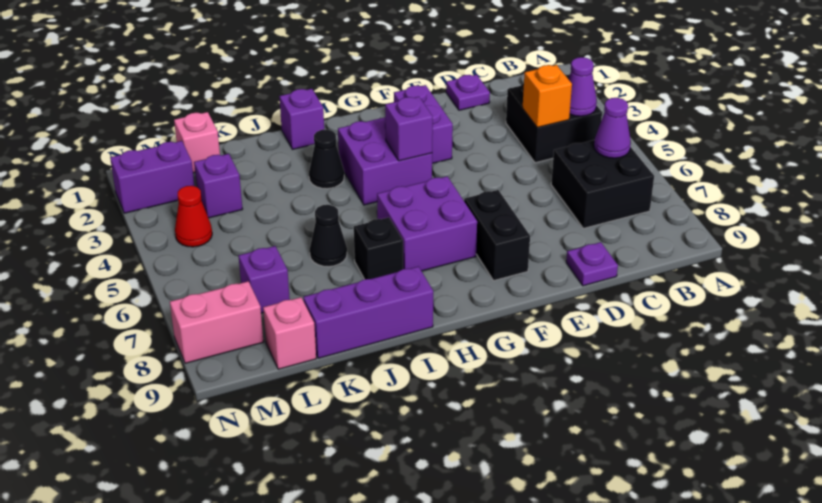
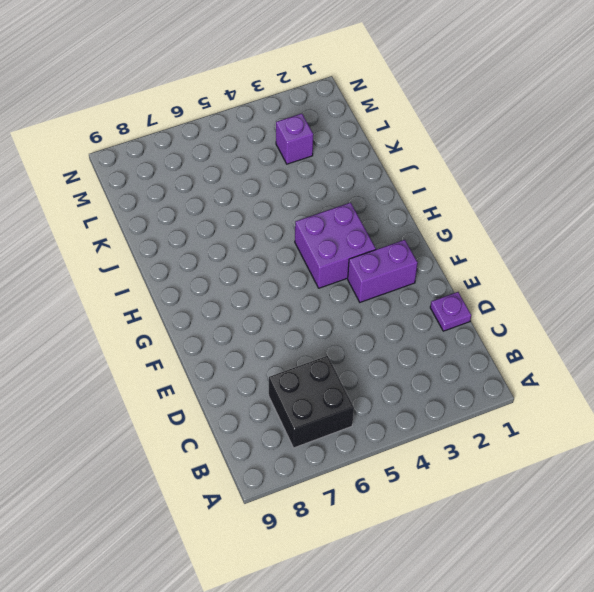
none -> black 2x2 brick [506,74,602,163]
none -> purple 1x1 plate [566,242,618,286]
none -> black 1x2 brick [464,190,530,281]

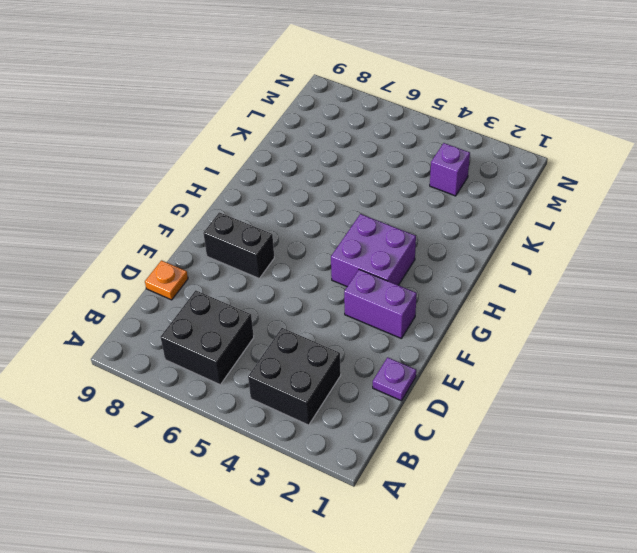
orange 1x1 plate [145,260,188,300] -> purple 1x1 plate [566,242,618,286]
none -> purple 2x2 brick [377,176,477,271]
none -> purple 1x1 brick [280,89,324,150]
none -> black 1x1 cone [309,130,344,189]

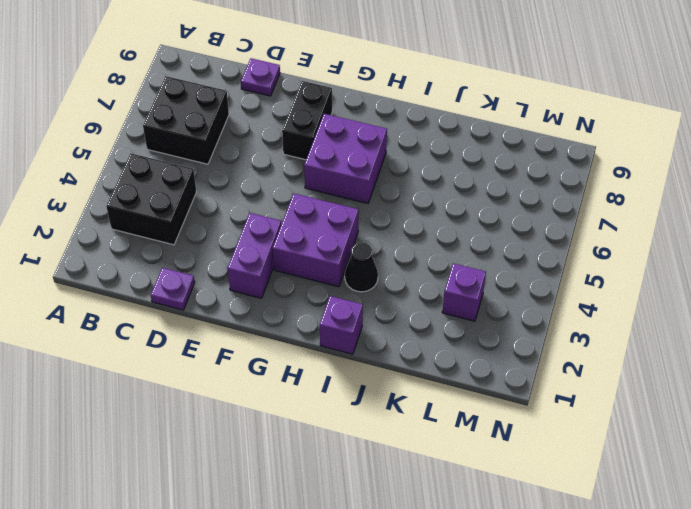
none -> black 1x1 brick [354,217,403,279]
none -> purple 1x3 brick [303,267,433,358]
none -> black 1x1 cone [310,205,347,267]

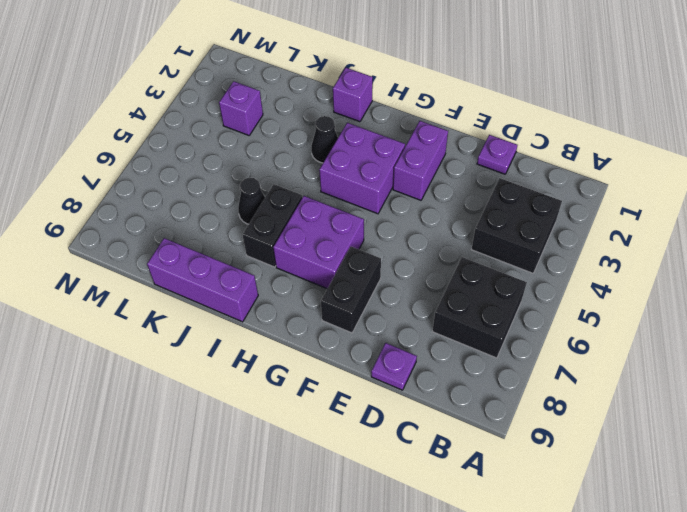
black 1x2 brick [243,184,302,267] -> black 1x1 brick [354,217,403,279]
none -> pink 1x1 brick [174,112,220,173]
none -> purple 1x1 brick [238,246,290,313]
none -> pink 1x1 brick [263,297,316,369]

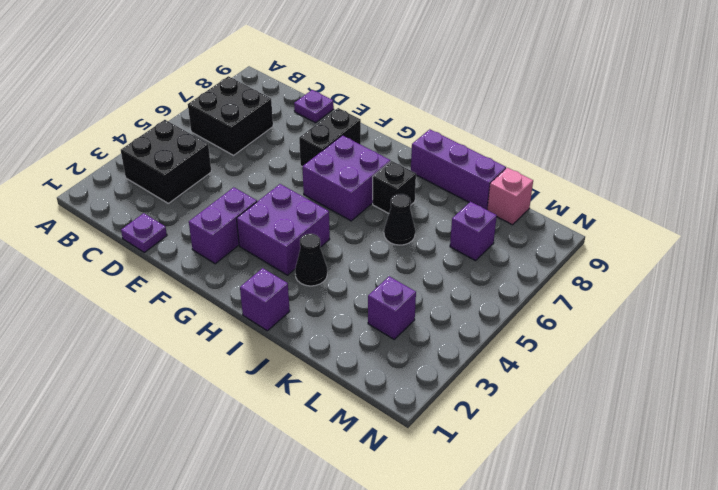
none -> pink 1x1 brick [174,112,220,173]
none -> purple 1x2 brick [110,141,195,213]
none -> red 1x1 cone [175,186,212,247]

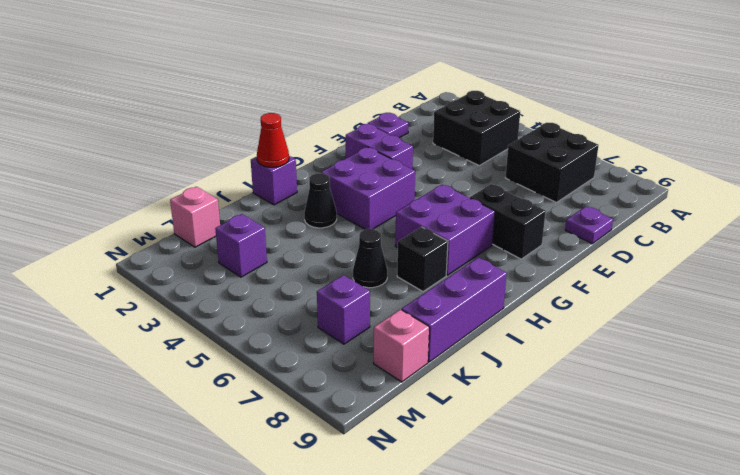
red 1x1 cone [257,113,289,167] -> red 1x1 cone moved to [175,186,212,247]
none -> purple 1x2 brick [110,141,195,213]
none -> pink 1x2 brick [170,281,263,363]
none -> purple 1x1 cone [569,57,597,116]

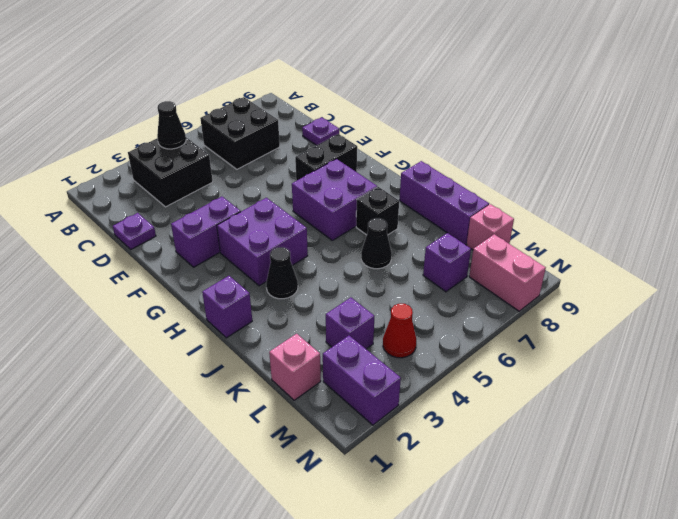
black 1x1 cone [157,101,186,149] -> purple 1x1 cone [569,57,597,116]
none -> purple 1x1 cone [594,98,631,158]
none -> orange 1x1 brick [523,65,572,127]
none -> purple 1x1 brick [385,97,433,161]

